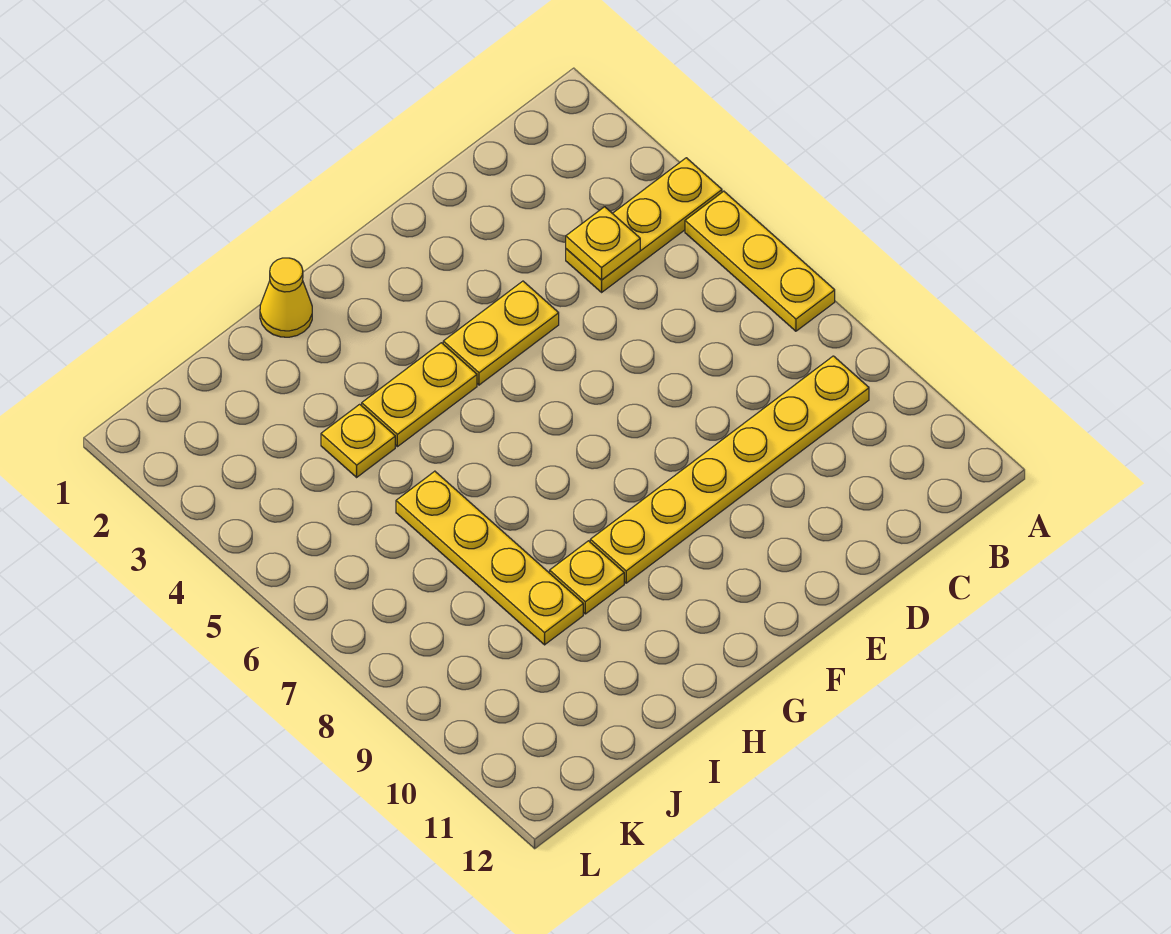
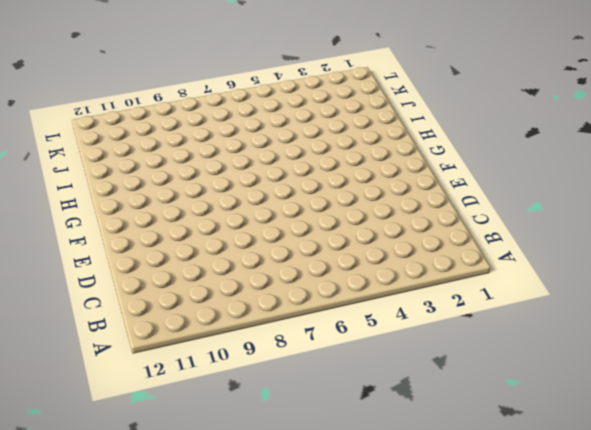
none -> yellow 1x3 plate [566,158,722,292]
none -> yellow 1x3 plate [685,191,835,331]

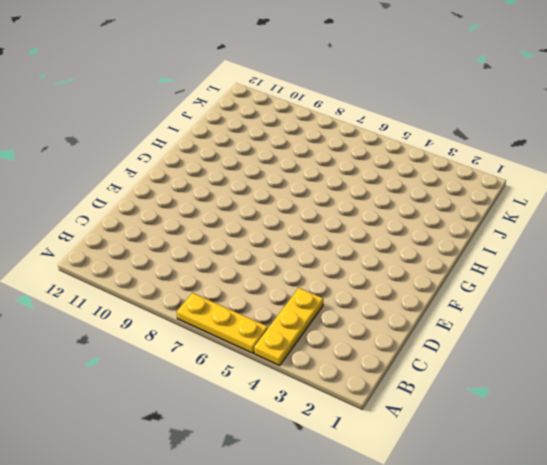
none -> yellow 1x6 plate [590,356,869,583]
none -> yellow 1x2 plate [443,281,559,385]

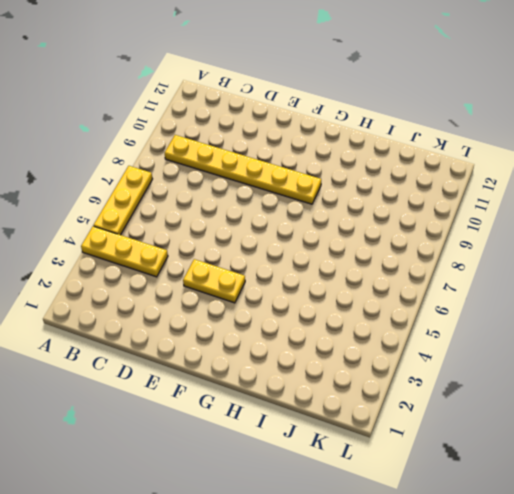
none -> yellow 1x2 plate [362,343,477,447]
none -> yellow 1x1 cone [260,258,312,337]

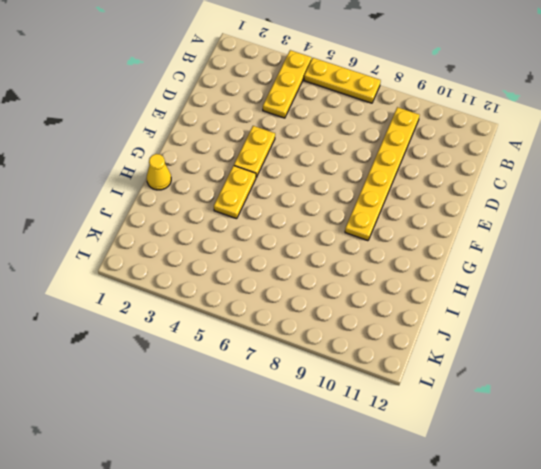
none -> yellow 1x1 plate [550,541,624,614]
none -> yellow 1x1 plate [321,404,395,477]

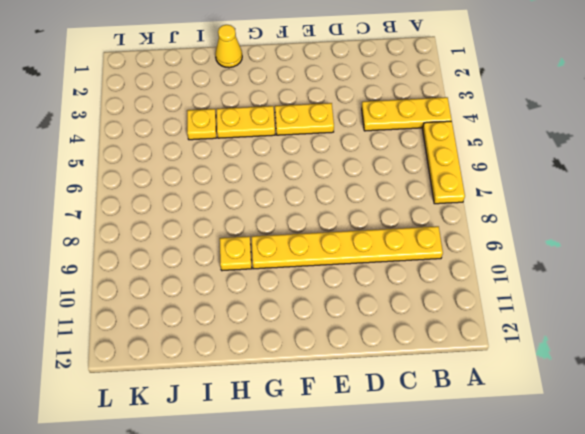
none -> yellow 1x4 plate [396,471,583,645]
none -> yellow 1x1 plate [566,207,640,280]

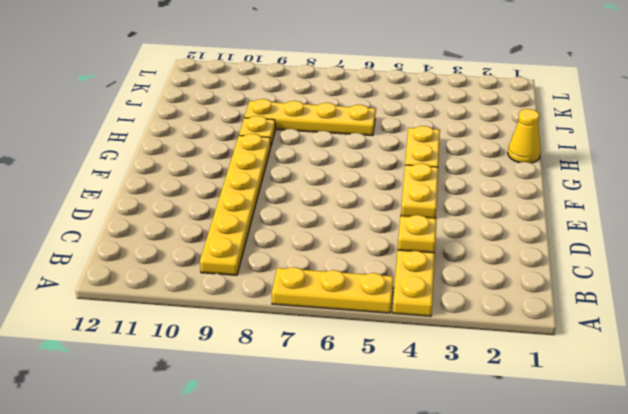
none -> yellow 1x1 plate [321,404,395,477]

